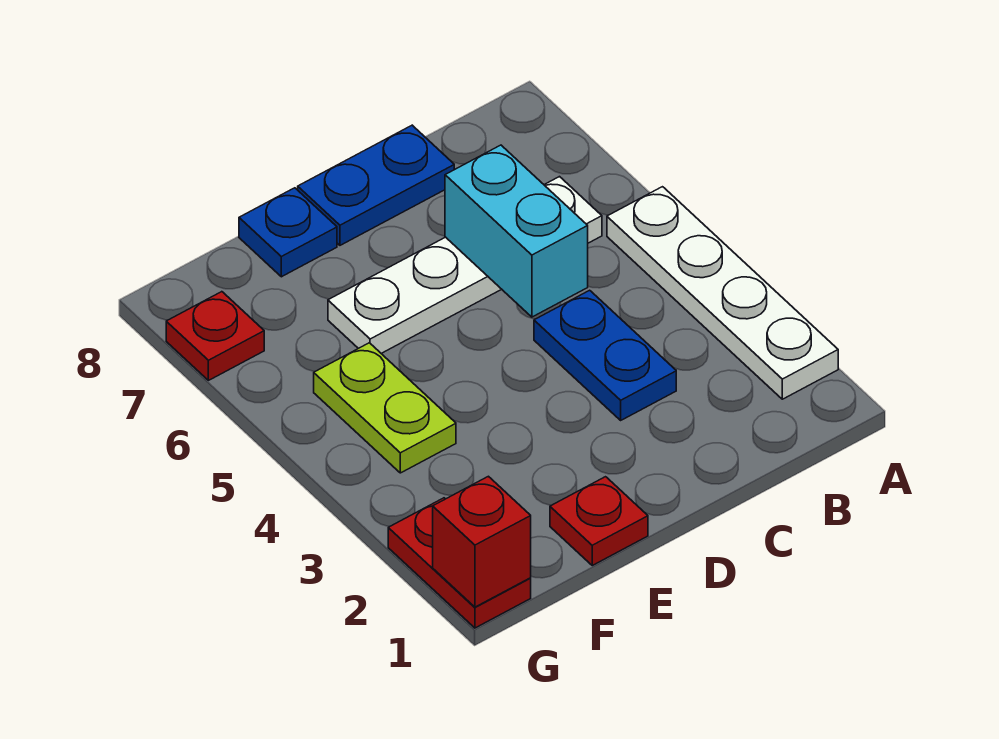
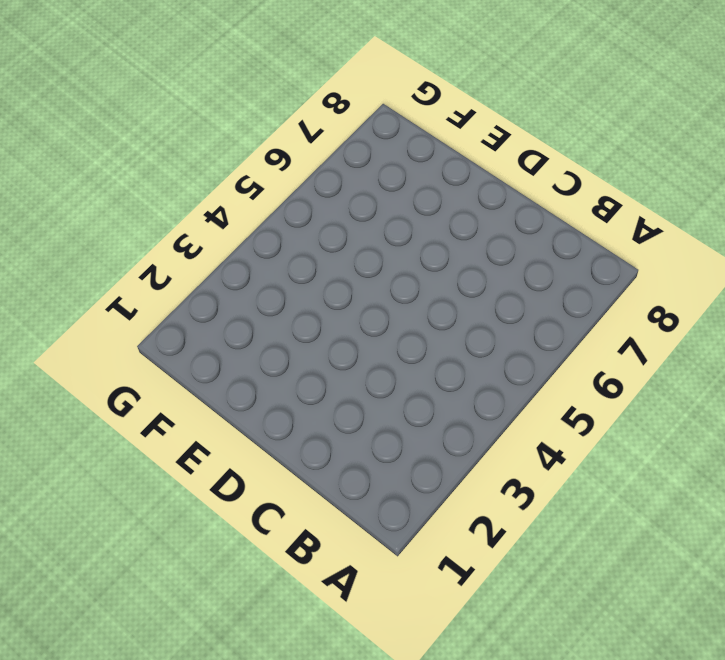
none -> white 1x4 plate [607,187,838,399]
none -> white 1x4 plate [328,177,602,353]

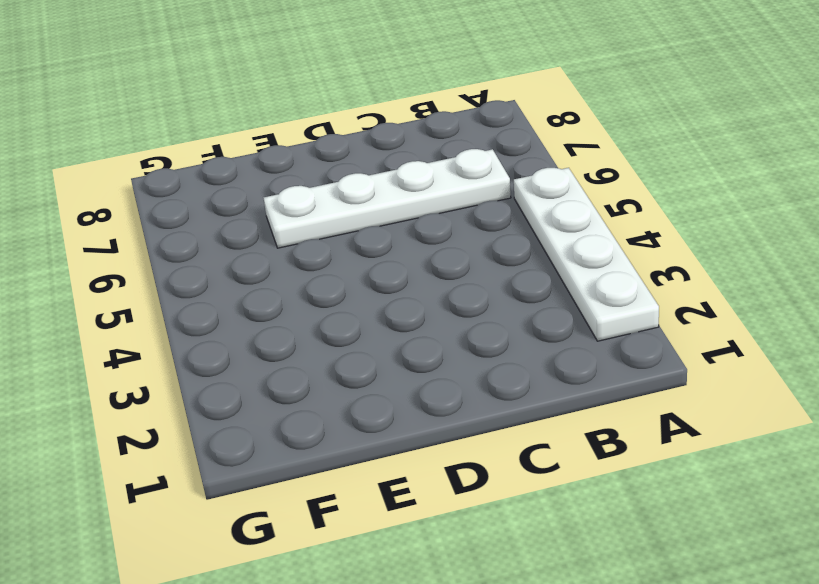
none -> blue 1x2 plate [534,290,676,420]
none -> blue 1x2 plate [298,125,454,245]

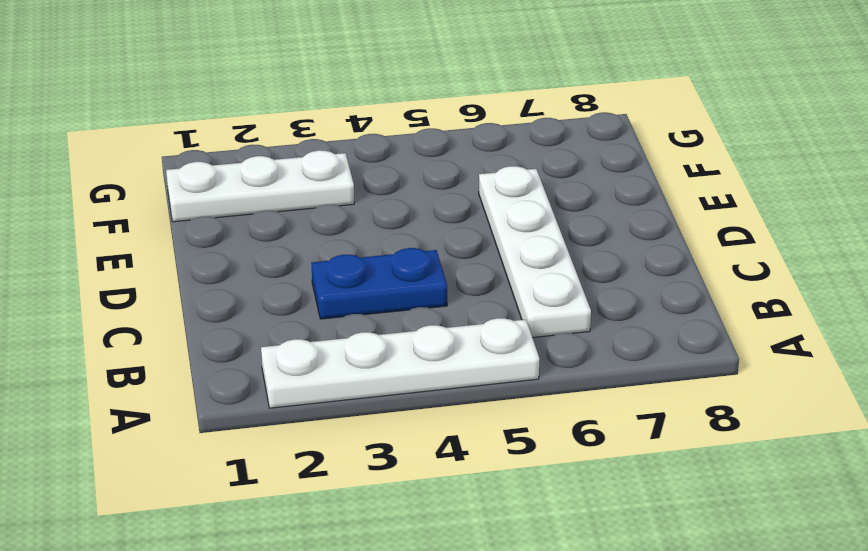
white 1x3 plate [166,150,354,222] -> none
none -> blue 1x2 plate [298,125,454,245]
none -> red 1x1 plate [550,477,648,565]

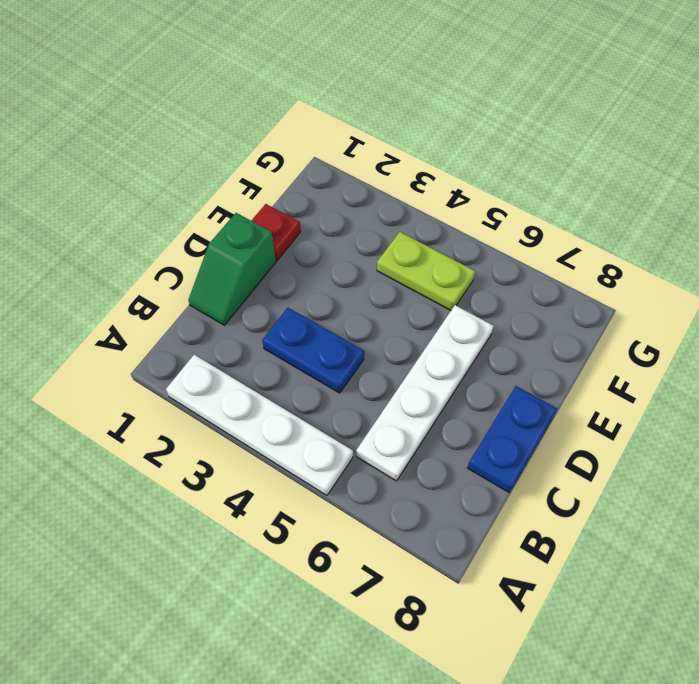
green 1x2 slope [188,213,276,325] -> none
none -> blue 1x1 plate [239,188,337,277]
none -> red 1x2 plate [388,498,531,628]

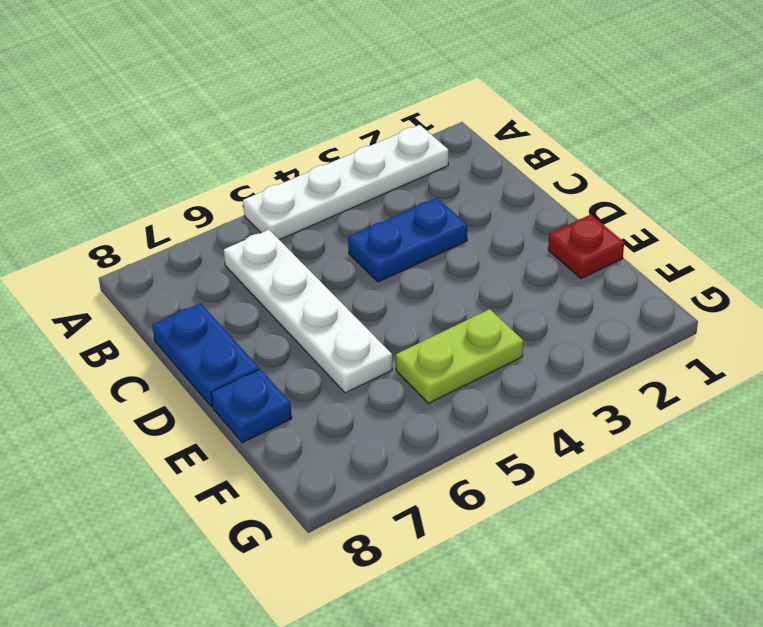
none -> red 1x2 plate [388,498,531,628]
none -> red 1x1 plate [166,292,264,380]

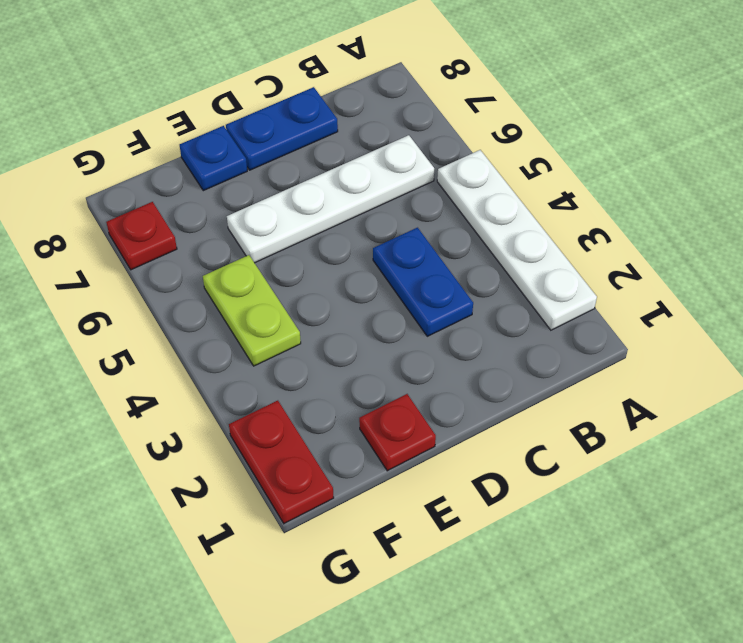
none -> cyan 1x2 brick [445,145,588,317]
none -> red 1x1 brick [433,476,531,607]

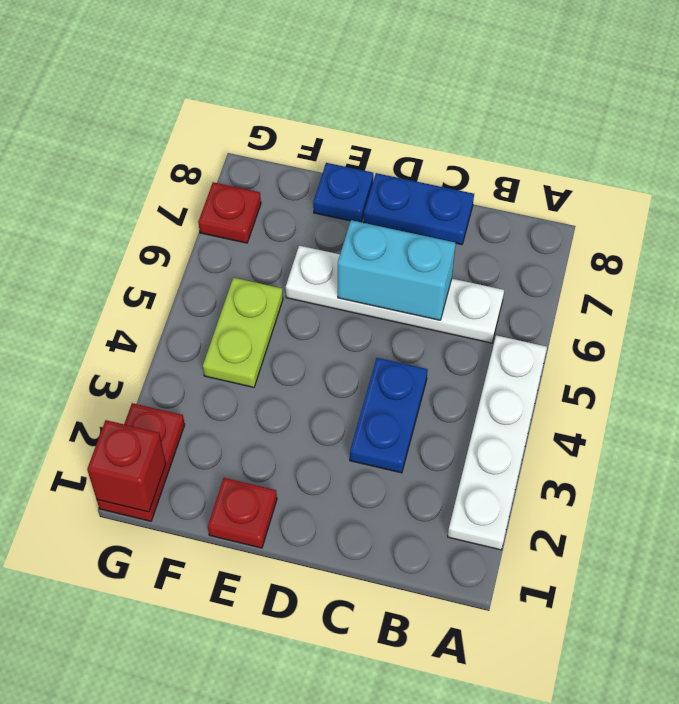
cyan 1x2 brick [338,220,456,320] -> cyan 1x2 brick turned to [445,145,588,317]

